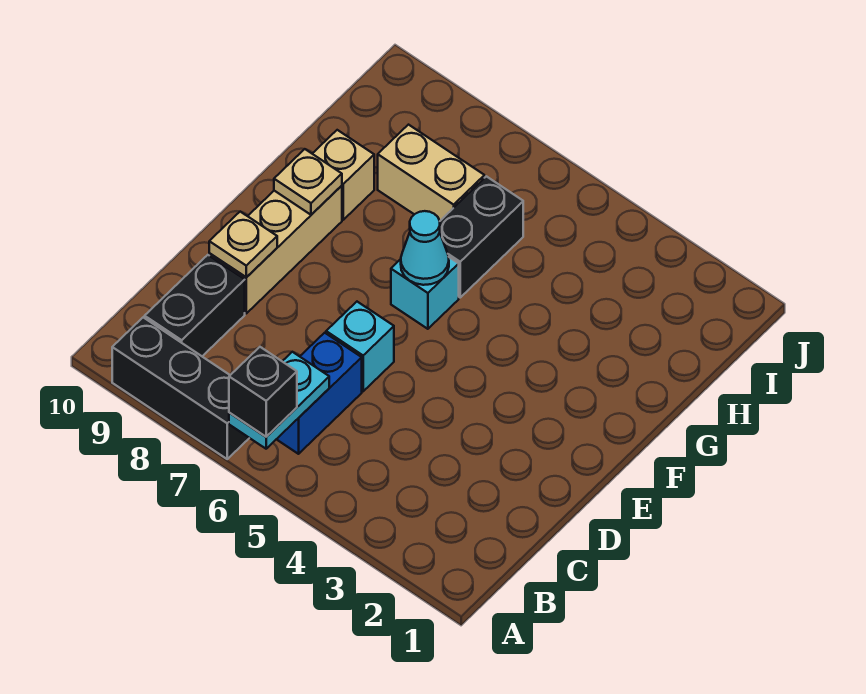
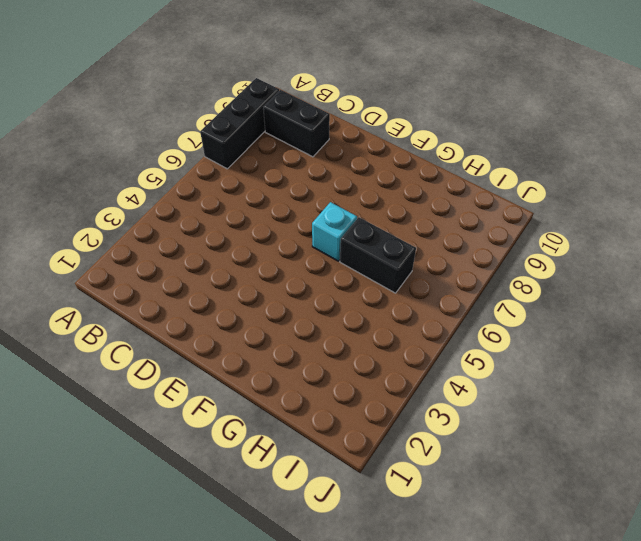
none -> blue 1x2 brick [277,333,362,454]
none -> cyan 1x1 brick [326,302,394,391]
none -> tan 1x3 brick [209,186,342,313]

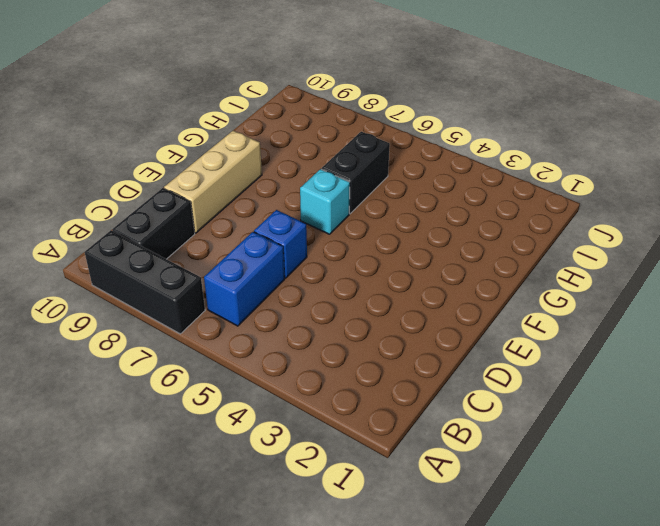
blue 1x1 brick [254,210,307,278] -> cyan 1x1 brick [326,302,394,391]
none -> tan 1x1 brick [312,130,374,220]
none -> tan 1x2 brick [378,125,484,221]
none -> cyan 1x2 plate [229,352,329,449]

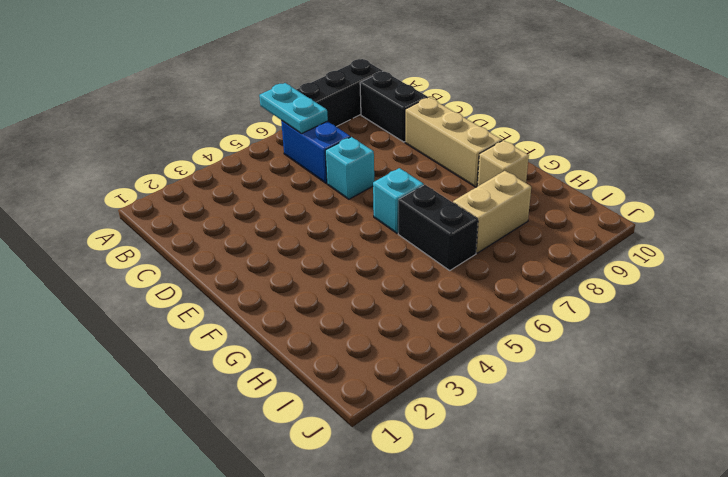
none -> tan 1x1 plate [209,212,277,277]
none -> cyan 1x1 cone [401,211,449,285]
none -> tan 1x1 plate [274,149,342,215]

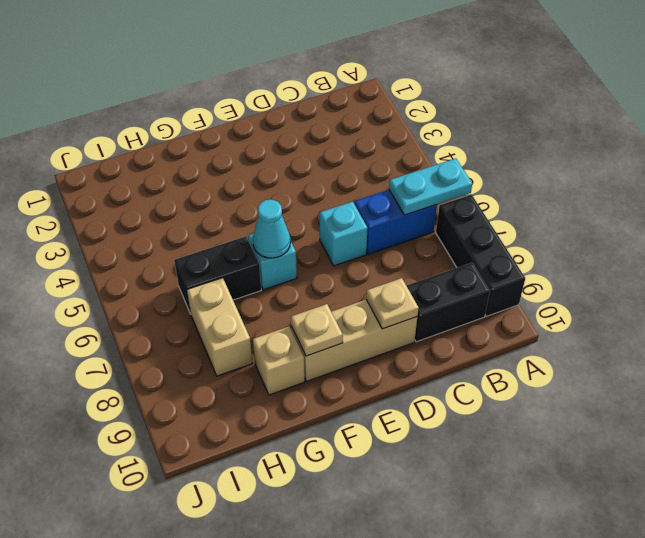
none -> black 1x1 brick [229,347,297,437]

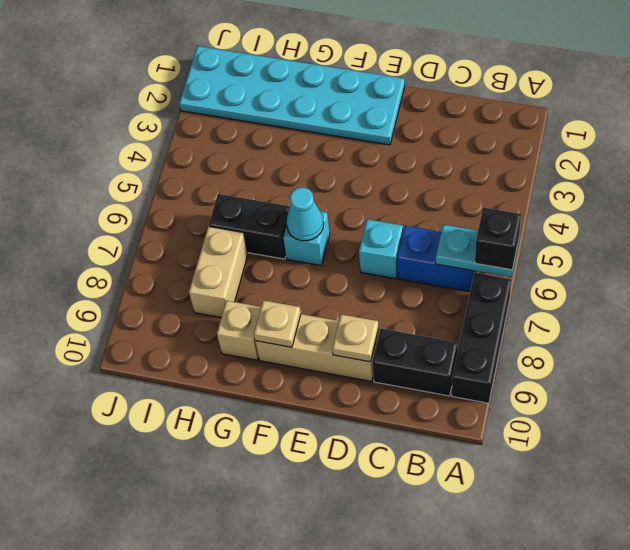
cyan 2x6 plate [179,46,405,145] -> none

